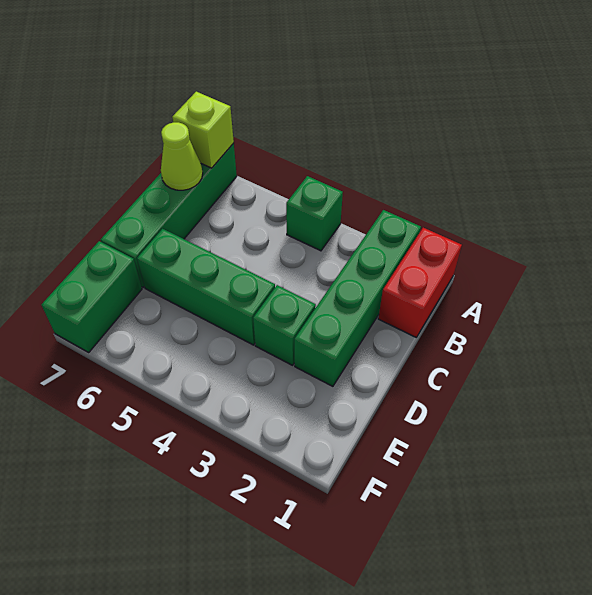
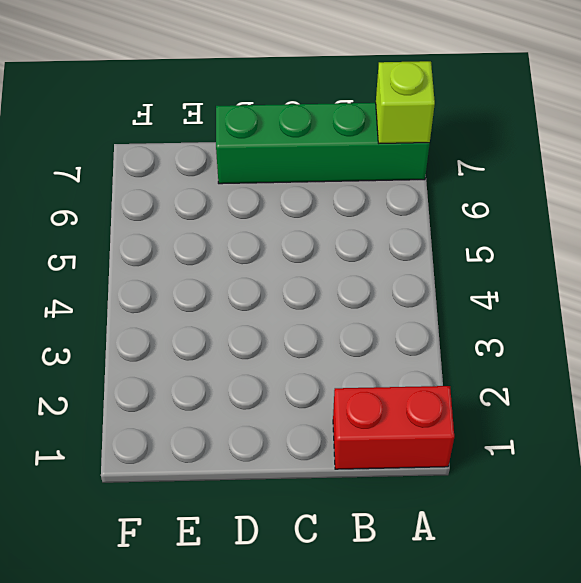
none -> green 1x4 brick [294,210,421,386]
none -> green 1x1 brick [286,176,343,251]

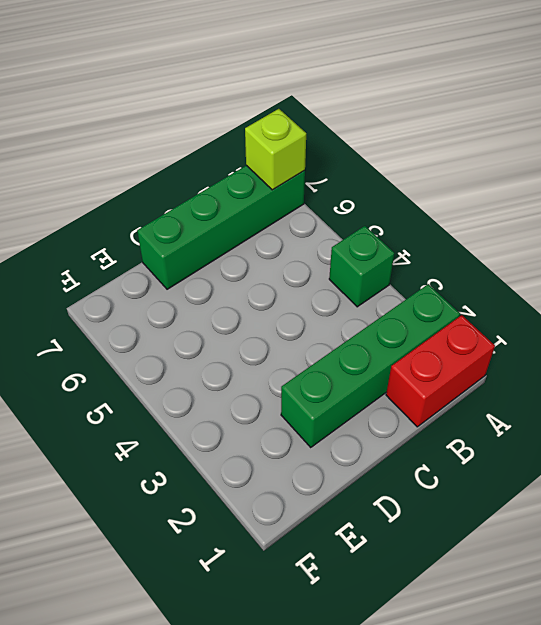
none -> green 1x1 brick [253,285,316,365]
none -> green 1x3 brick [137,229,275,345]

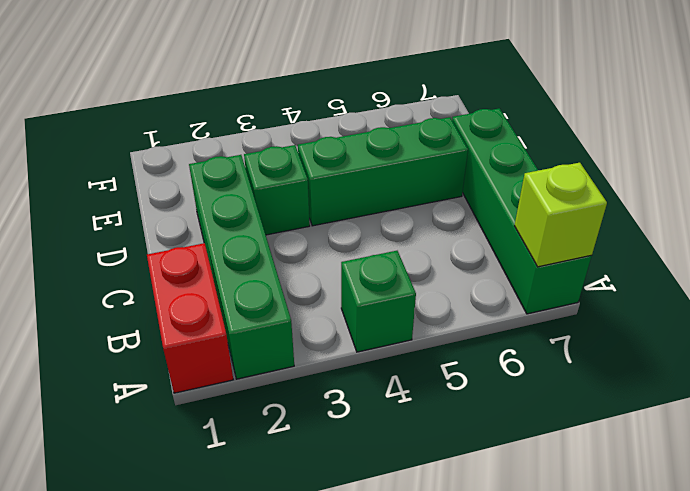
none -> green 1x2 brick [41,241,142,352]
none -> lime 1x1 cone [161,122,203,190]

